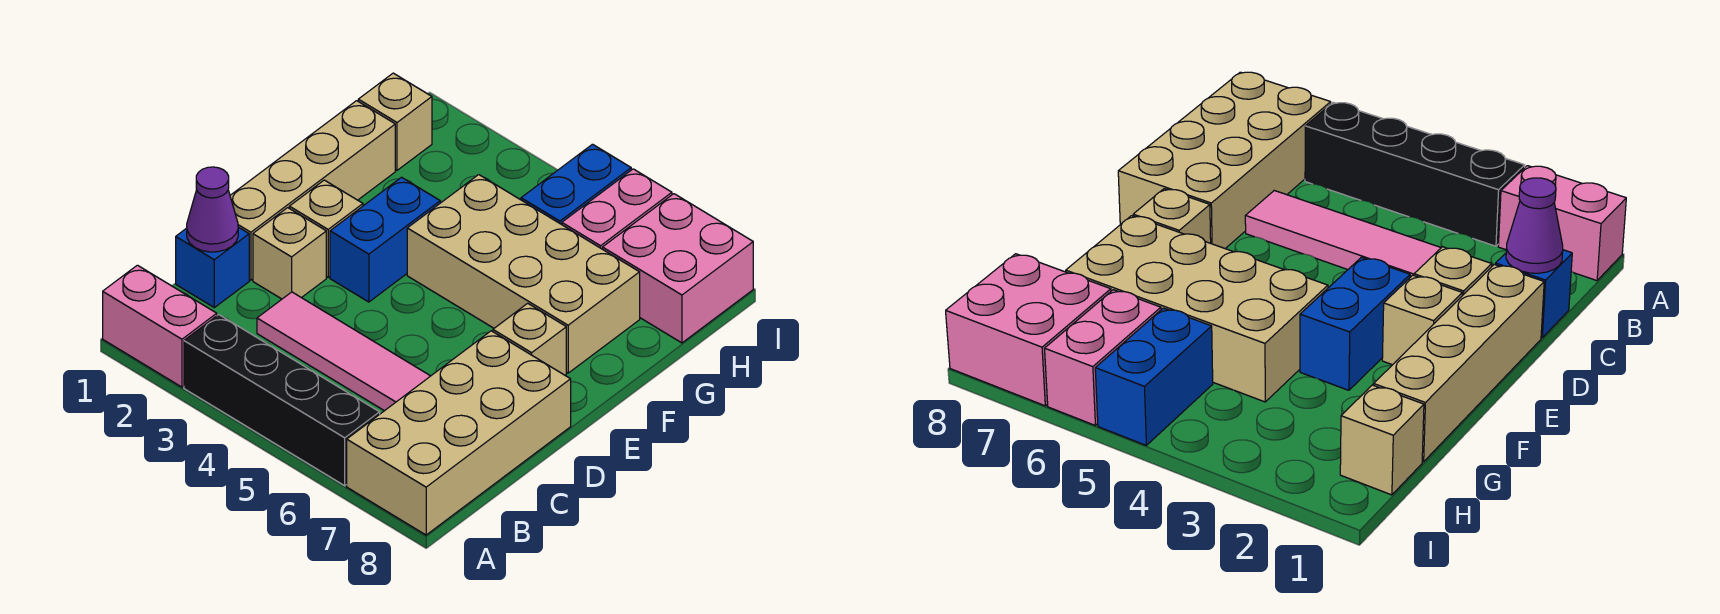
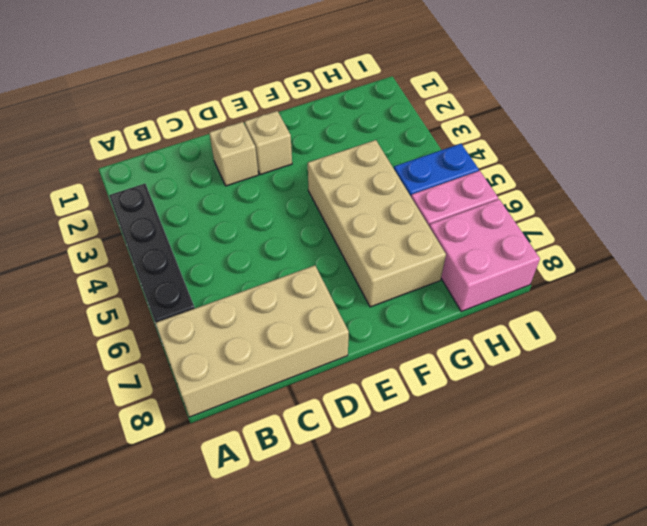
none -> pink 1x2 brick [103,265,217,387]
none -> blue 1x1 brick [176,227,249,308]
none -> pink 1x4 tile [257,292,430,411]

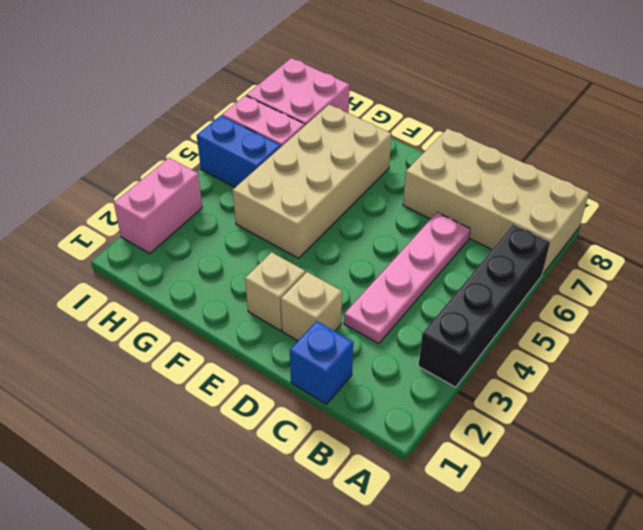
pink 1x4 plate [344,213,470,344] -> pink 1x4 tile [257,292,430,411]
pink 1x2 brick [114,158,202,254] -> pink 1x2 brick moved to [103,265,217,387]
none -> tan 1x4 brick [230,101,395,280]
none -> blue 1x2 brick [330,177,440,302]
none -> tan 1x1 brick [493,303,566,375]

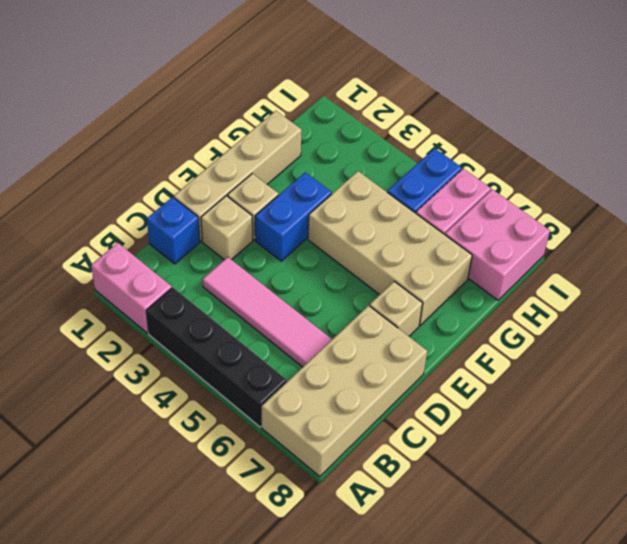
none -> tan 1x1 brick [358,73,432,170]
none -> purple 1x1 cone [187,167,238,252]

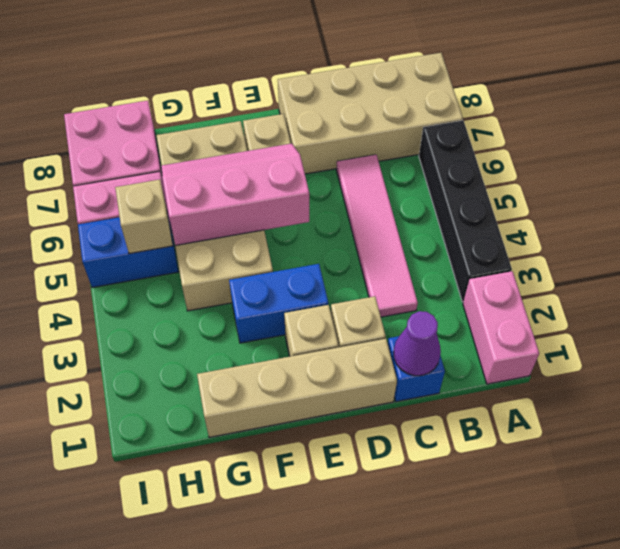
pink 2x3 slope [161,144,309,245] -> none
tan 1x1 brick [115,180,173,254] -> tan 1x1 brick moved to [358,73,432,170]

